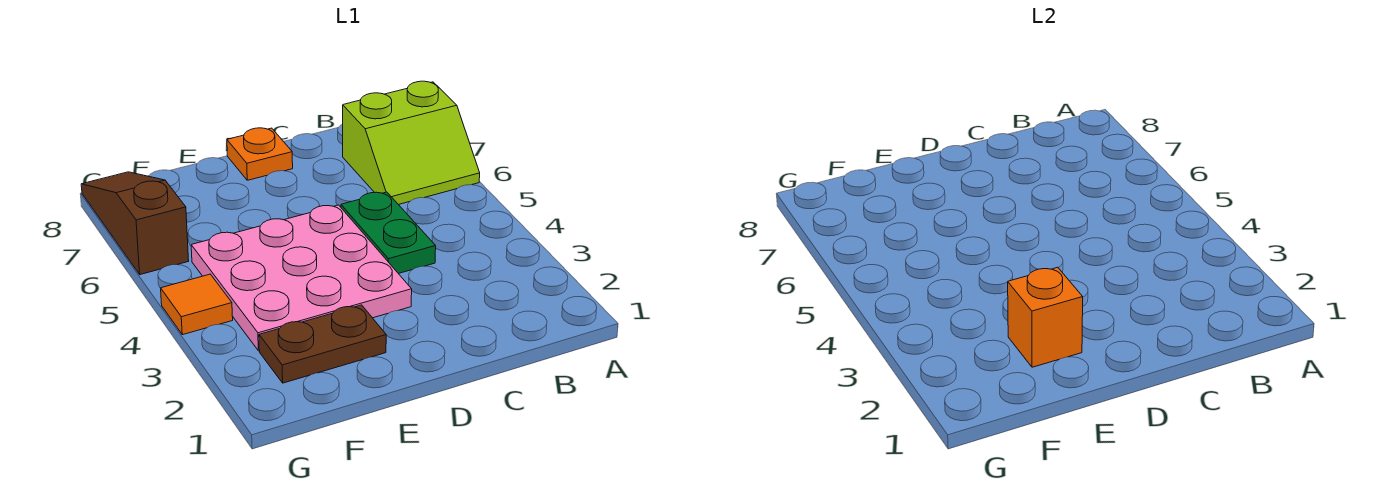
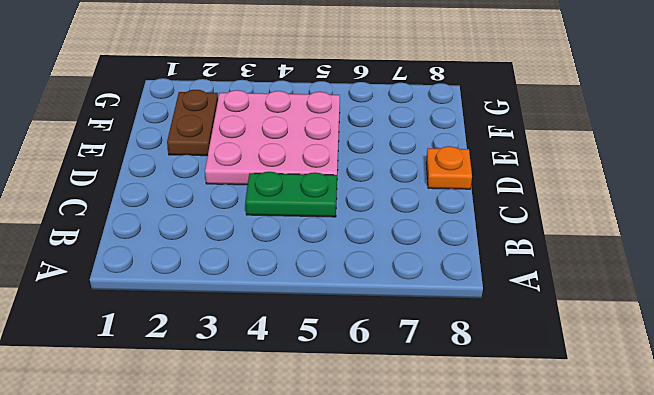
none -> lime 2x2 slope [343,81,480,205]
none -> orange 1x1 tile [161,274,233,335]

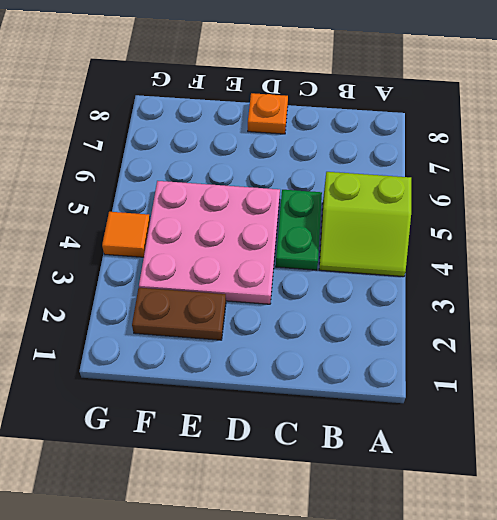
lime 2x2 slope [319,172,411,277] -> lime 2x2 slope moved to [343,81,480,205]
none -> brown 1x3 slope [81,172,189,275]
none -> orange 1x1 brick [1008,267,1083,367]

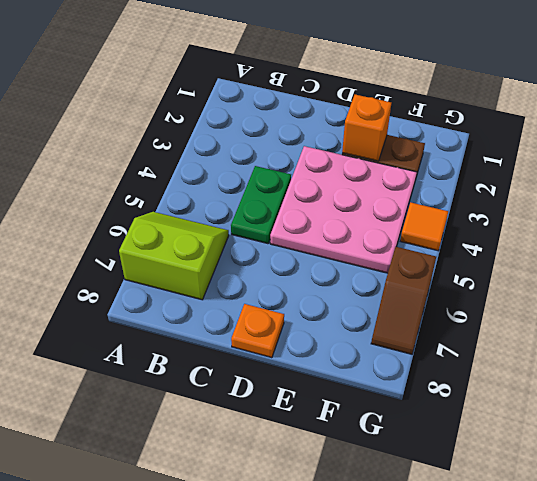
brown 1x2 slope [371,247,436,354] -> brown 1x3 slope [81,172,189,275]

